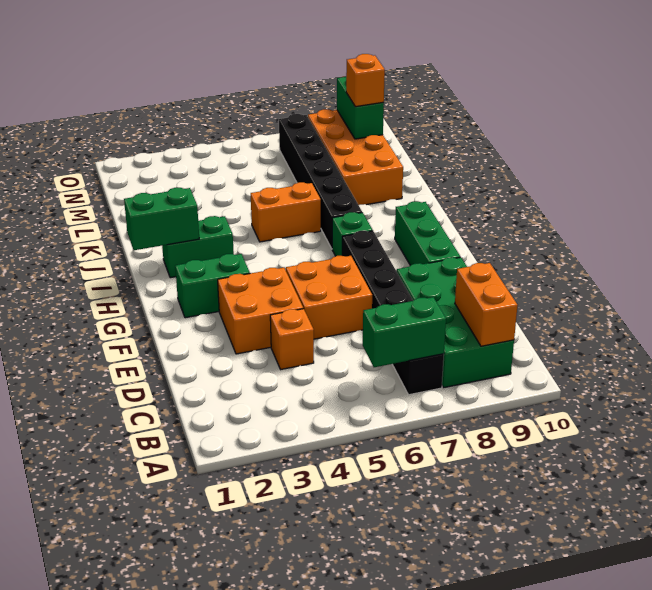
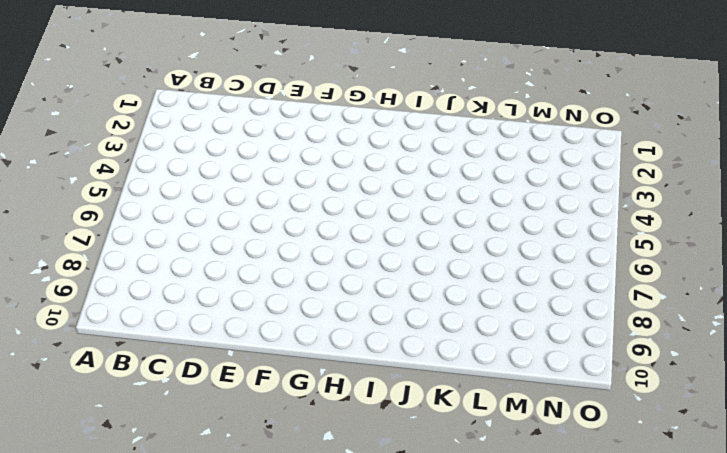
none -> black 1x6 brick [342,231,444,395]
none -> green 2x4 brick [397,257,514,388]
none -> orange 1x1 brick [270,309,314,369]

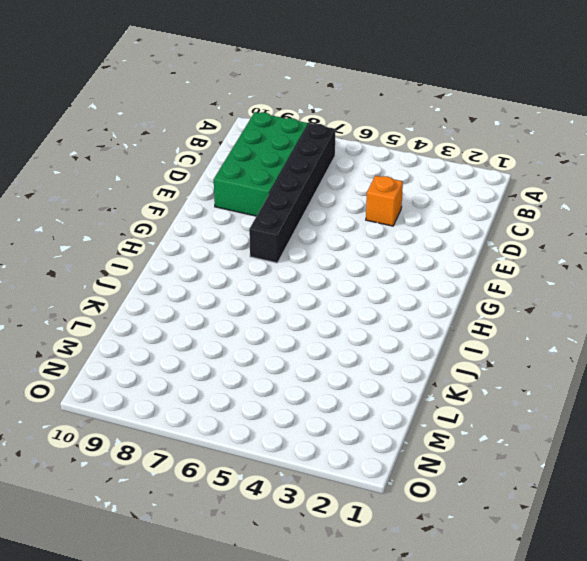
none -> orange 2x2 brick [218,268,303,354]
none -> orange 2x2 brick [286,256,372,339]
none -> green 1x3 brick [395,201,460,265]

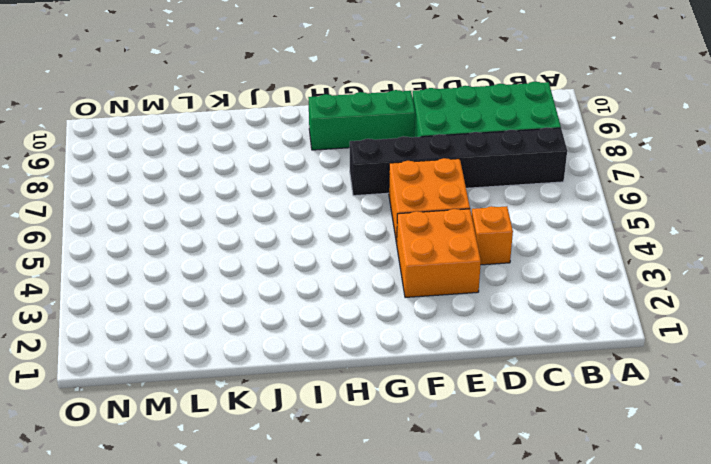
none -> green 1x2 brick [175,254,250,318]
none -> green 1x1 brick [332,212,373,256]
none -> green 1x2 brick [162,216,234,278]

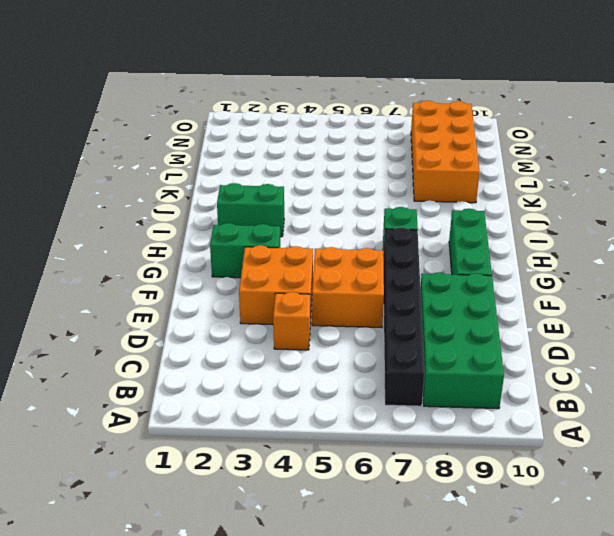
none -> black 1x6 brick [279,114,362,248]
none -> orange 1x2 brick [251,182,321,242]
none -> green 1x2 brick [363,297,446,367]

